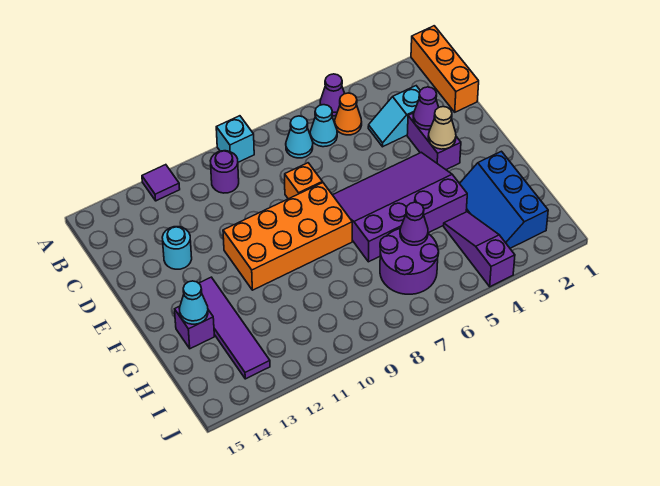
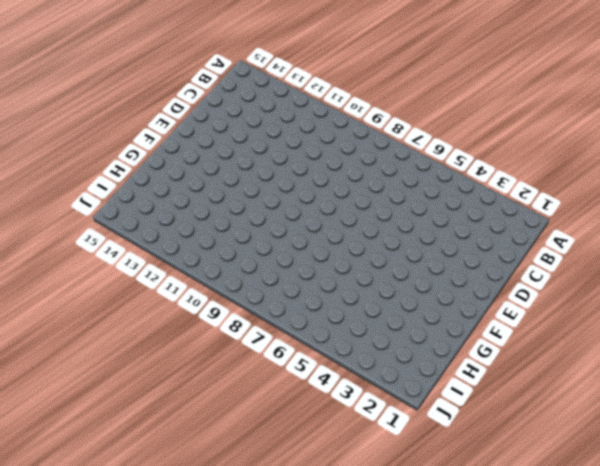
none -> orange 1x3 brick [411,26,479,112]
none -> purple 1x1 cone [320,74,345,116]
none -> cyan 1x1 brick [216,116,254,162]

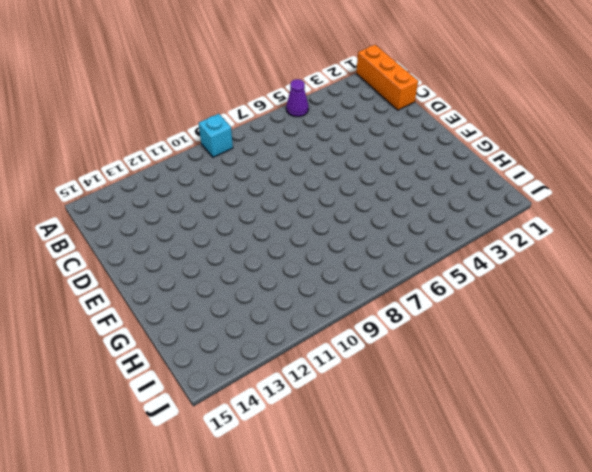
none -> purple 1x1 tile [142,165,180,201]
none -> orange 1x1 cone [335,93,362,135]
none -> cyan 1x1 cone [310,105,337,147]

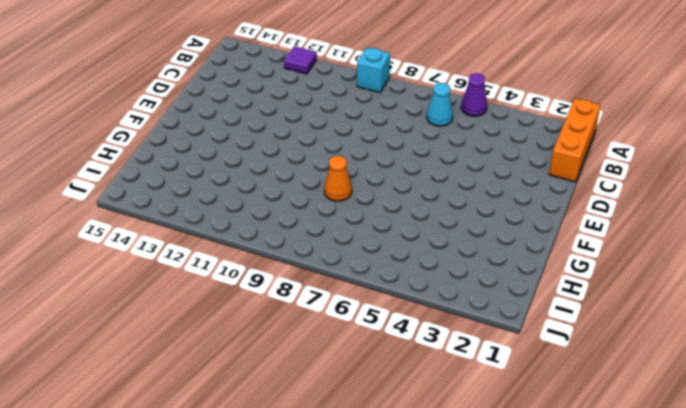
orange 1x1 cone [324,156,352,201] -> orange 1x1 cone moved to [335,93,362,135]
none -> cyan 1x1 cone [286,116,313,158]
none -> purple 1x1 round brick [210,151,239,193]
none -> cyan 1x2 slope [368,86,420,147]

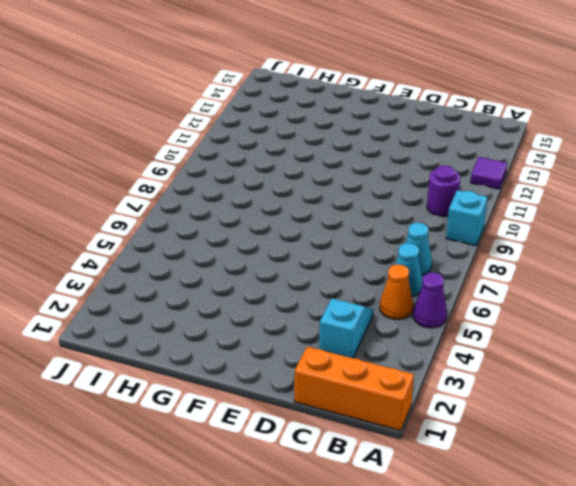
none -> purple 1x2 brick [407,113,461,170]
none -> orange 1x1 brick [285,163,322,199]
none -> cyan 1x1 round brick [162,227,192,269]

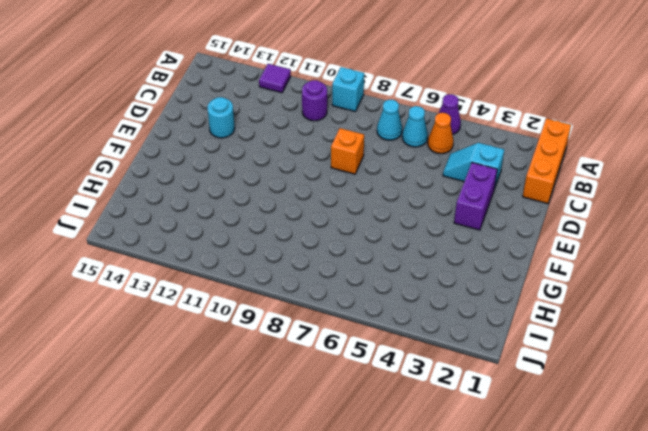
none -> purple 3x4 slope [333,152,467,262]
none -> orange 2x4 brick [223,183,352,290]
none -> purple 1x4 tile [199,277,270,379]

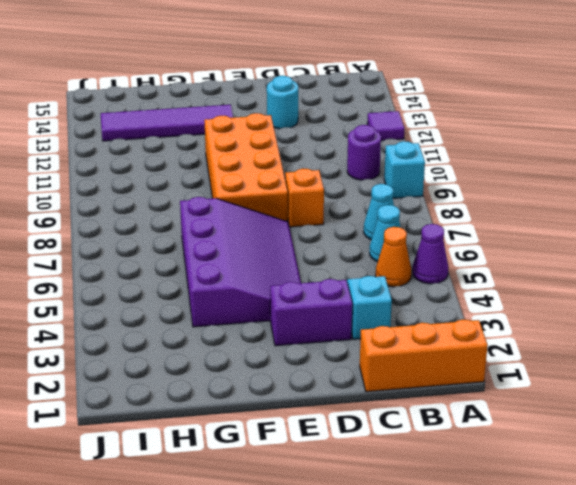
none -> blue 2x3 slope [460,151,548,248]
none -> purple 1x1 brick [175,306,214,349]
none -> purple 1x3 slope [444,212,515,287]

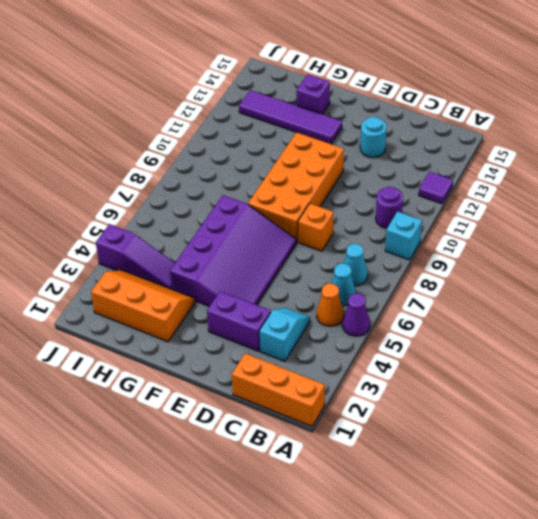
orange 2x3 slope [91,270,195,342] -> blue 2x3 slope [460,151,548,248]
none -> purple 2x2 round brick [380,229,439,294]
none -> purple 1x1 cone [413,87,439,130]
none -> tan 1x1 cone [428,107,456,149]

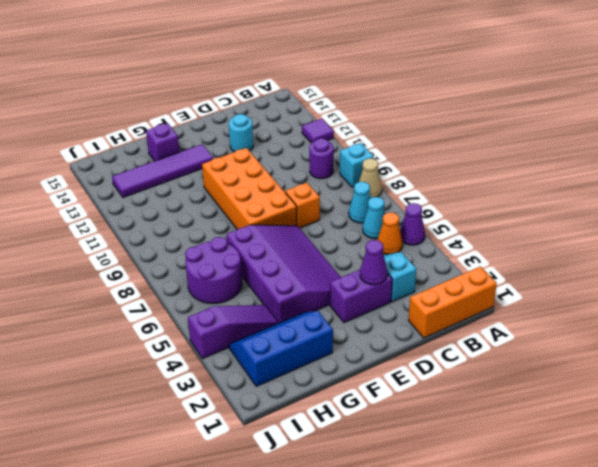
tan 1x1 cone [359,158,382,198] -> tan 1x1 cone moved to [428,107,456,149]
none -> cyan 1x1 cone [179,281,208,324]
none -> purple 1x1 cone [400,202,428,245]

